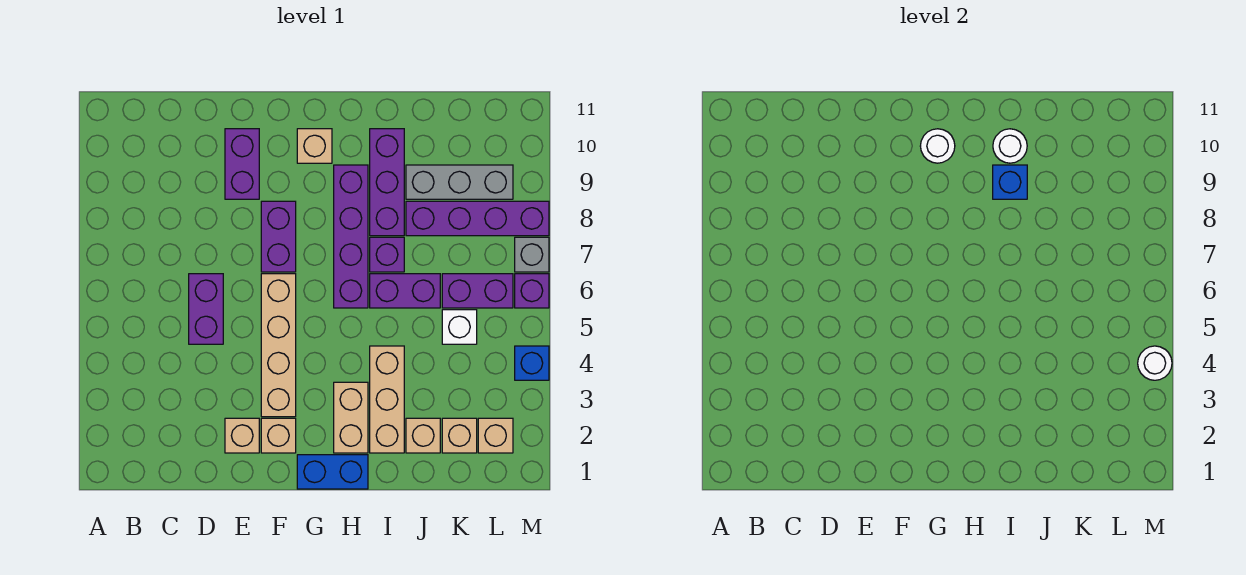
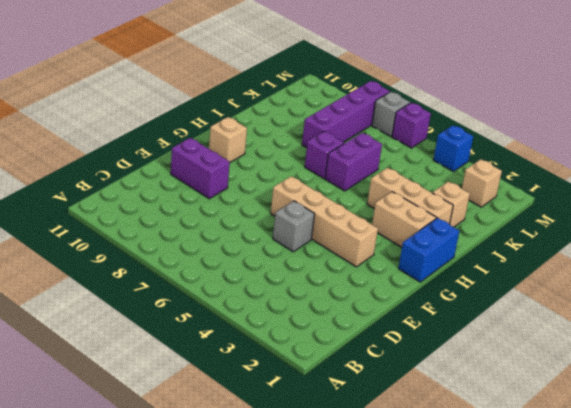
grey 1x1 brick [273,201,315,252] -> none
none -> purple 1x2 brick [189,274,223,344]
none -> tan 1x1 brick [225,418,259,453]
none -> tan 1x1 brick [261,418,296,453]

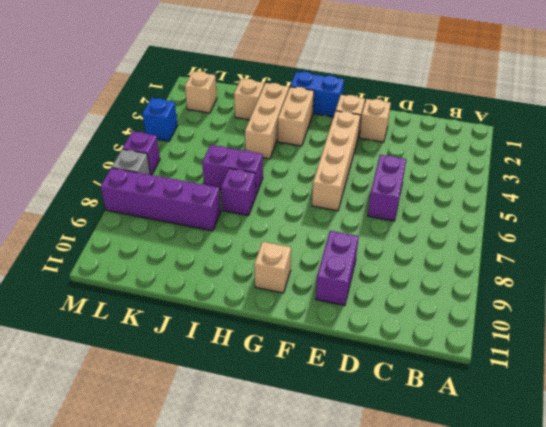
none -> purple 1x2 brick [261,201,296,272]
none -> purple 1x4 brick [334,165,368,308]
none -> purple 1x3 brick [370,129,404,236]

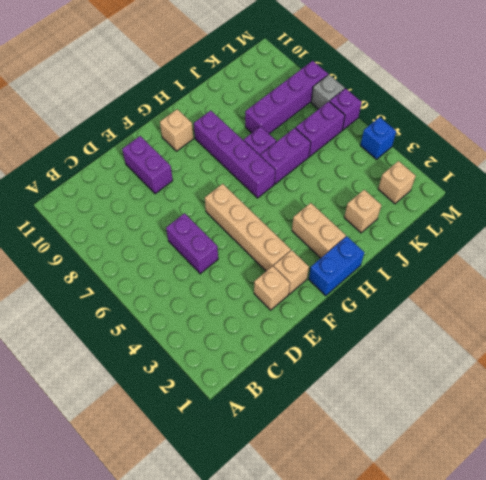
none -> purple 1x2 brick [261,201,296,272]
none -> tan 1x3 brick [370,346,404,453]
none -> purple 1x3 brick [370,129,404,236]

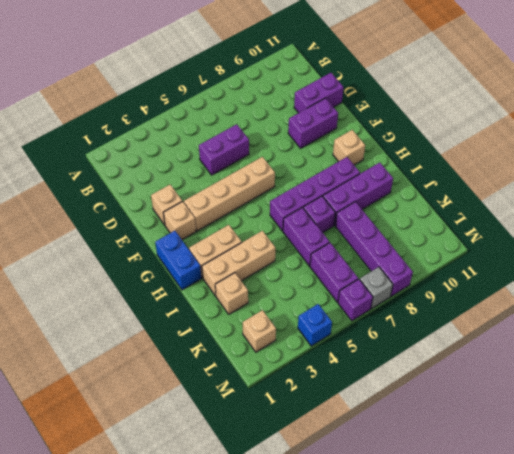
purple 1x2 brick [294,73,343,113] -> purple 1x2 brick moved to [261,201,296,272]
none -> grey 1x3 brick [406,165,513,199]
none -> tan 1x1 brick [442,418,477,453]
none -> white 1x1 brick [442,310,477,344]

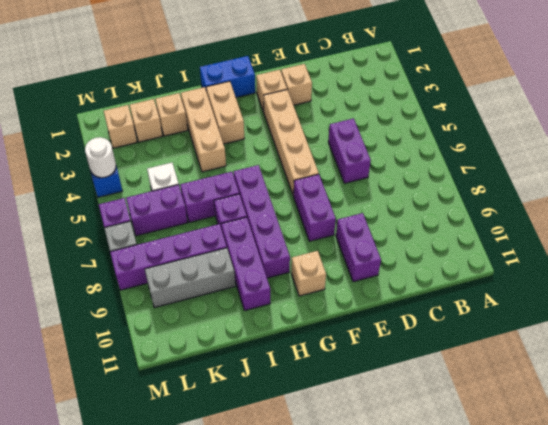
none -> white 1x1 round brick [920,129,955,163]
none -> blue 1x1 brick [993,165,1027,199]
none -> white 1x1 round brick [993,129,1027,163]

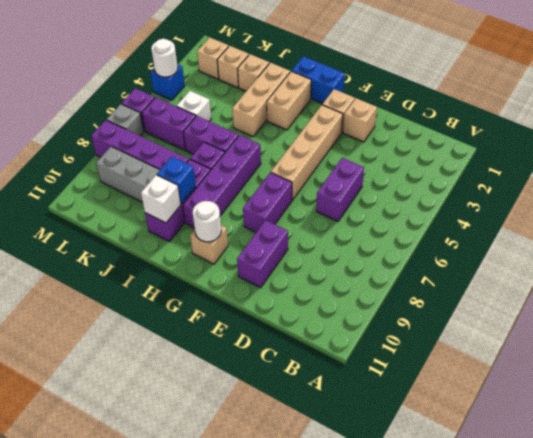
white 1x1 brick [141,175,181,223] -> white 1x1 round brick [993,129,1027,163]

